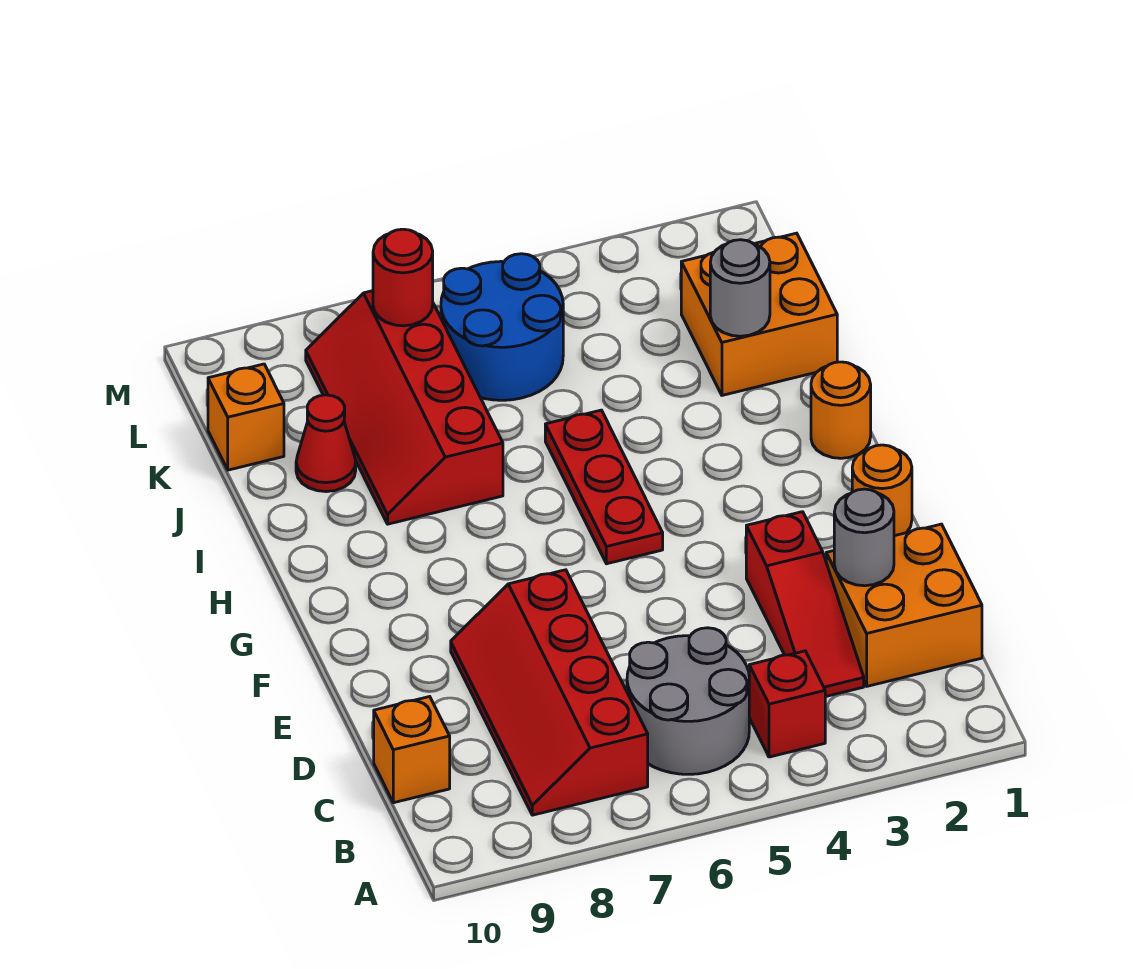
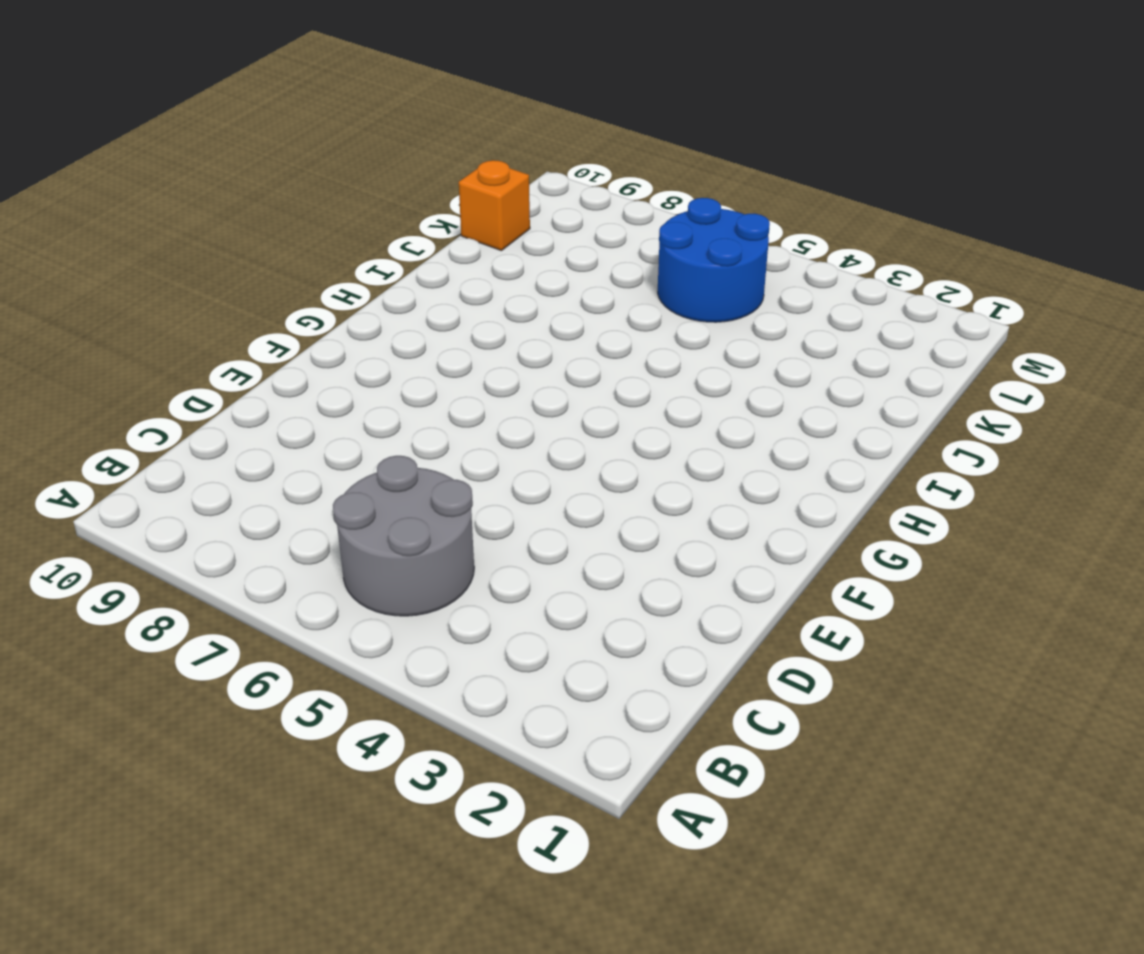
none -> red 1x1 brick [749,651,825,757]
none -> red 2x4 slope [451,570,648,815]
none -> orange 2x2 brick [826,524,982,686]

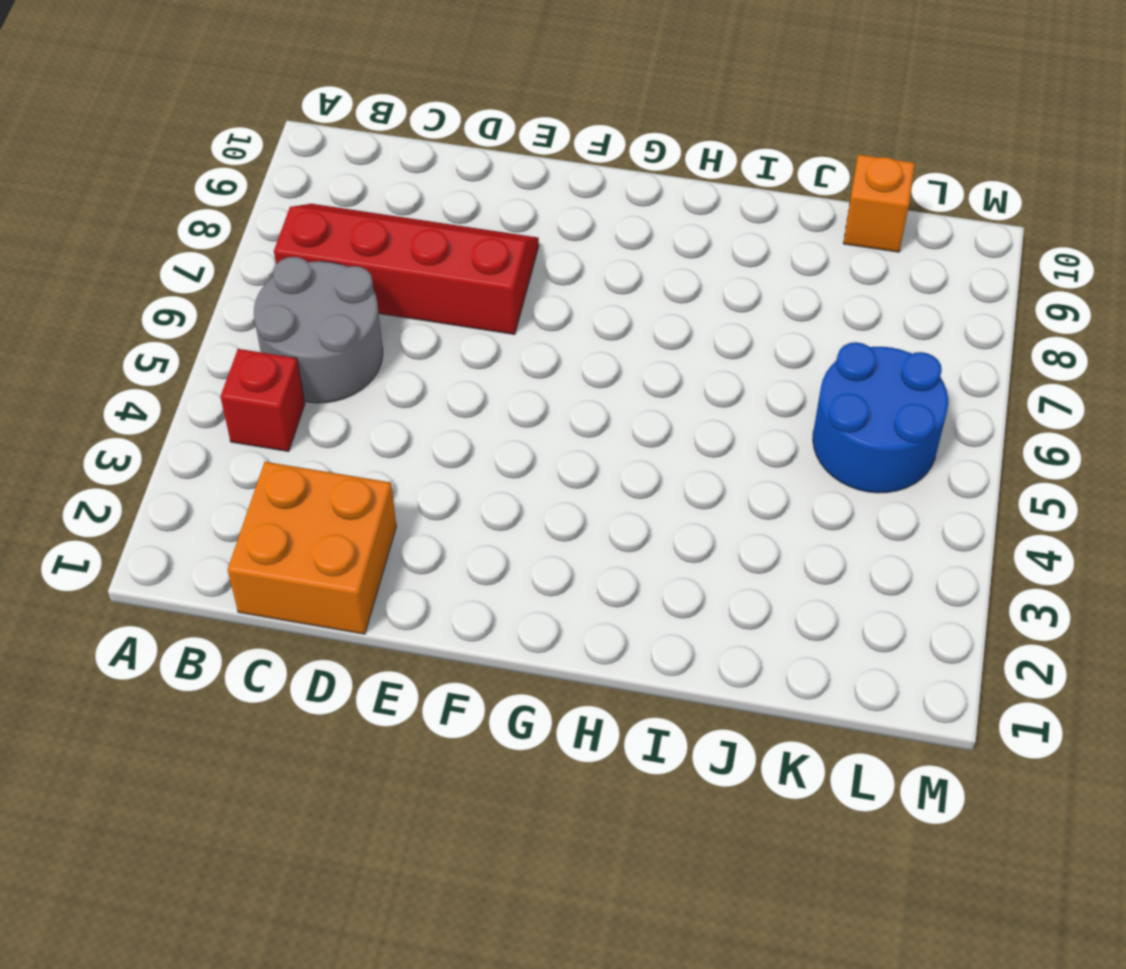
none -> red 1x3 slope [746,512,864,697]
none -> orange 1x1 brick [374,697,450,803]
none -> orange 1x1 round brick [852,445,912,536]

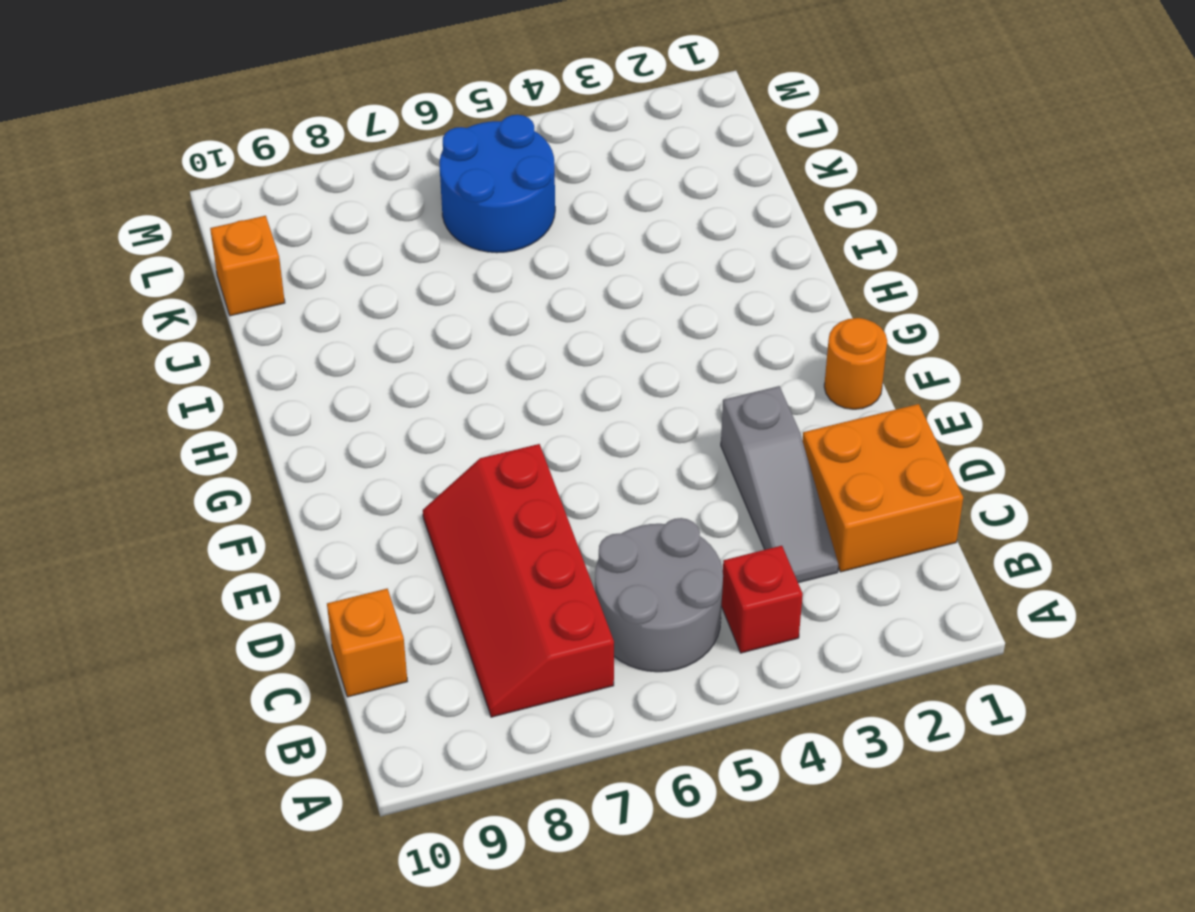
grey 1x3 slope [721,386,838,583] -> red 1x3 slope [746,512,864,697]
none -> red 1x3 plate [545,410,663,564]
none -> orange 1x1 round brick [811,362,871,458]
none -> red 2x4 slope [306,291,503,524]

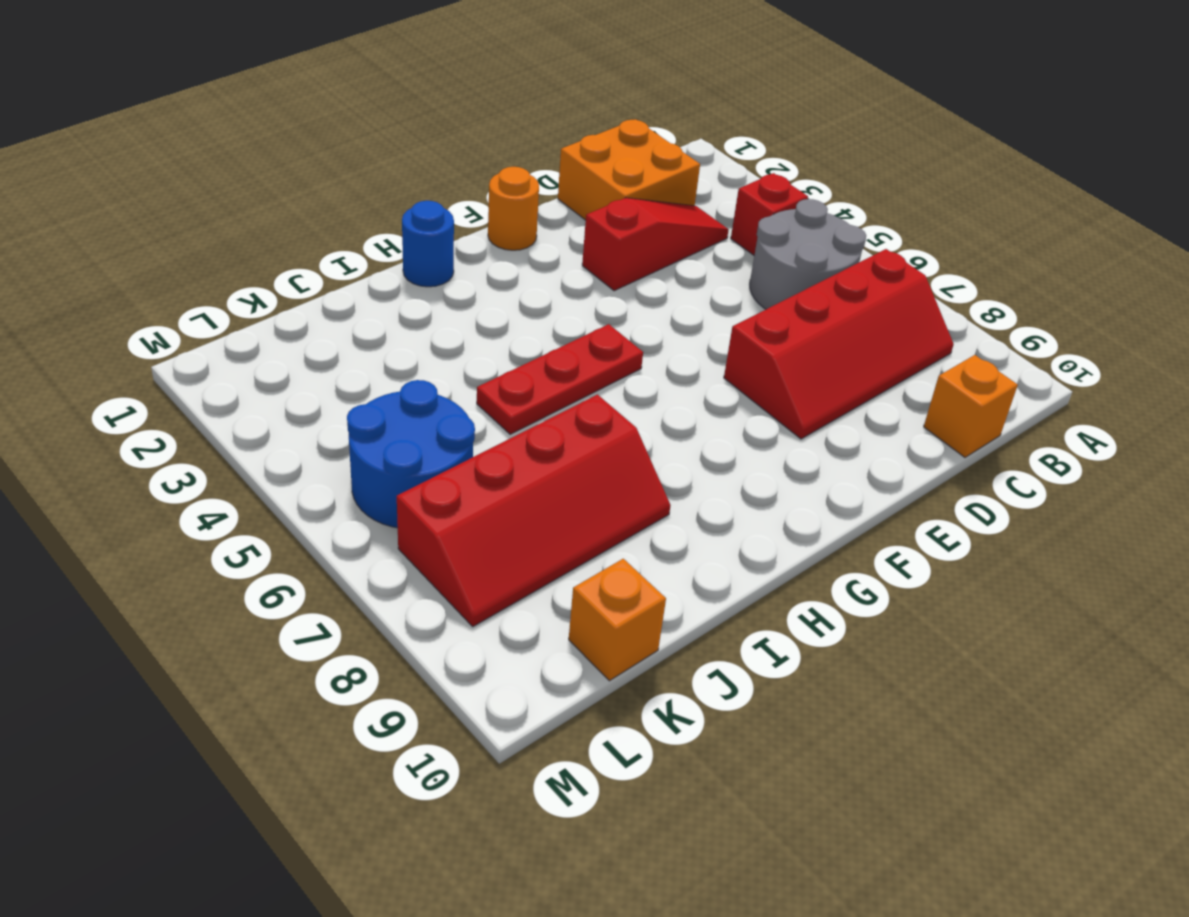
blue 1x1 round brick [402,201,454,287] -> orange 1x1 round brick [811,362,871,458]
none -> orange 2x2 brick [681,233,837,395]
none -> red 1x1 cone [296,395,356,492]
none -> grey 1x1 round brick [834,489,894,586]

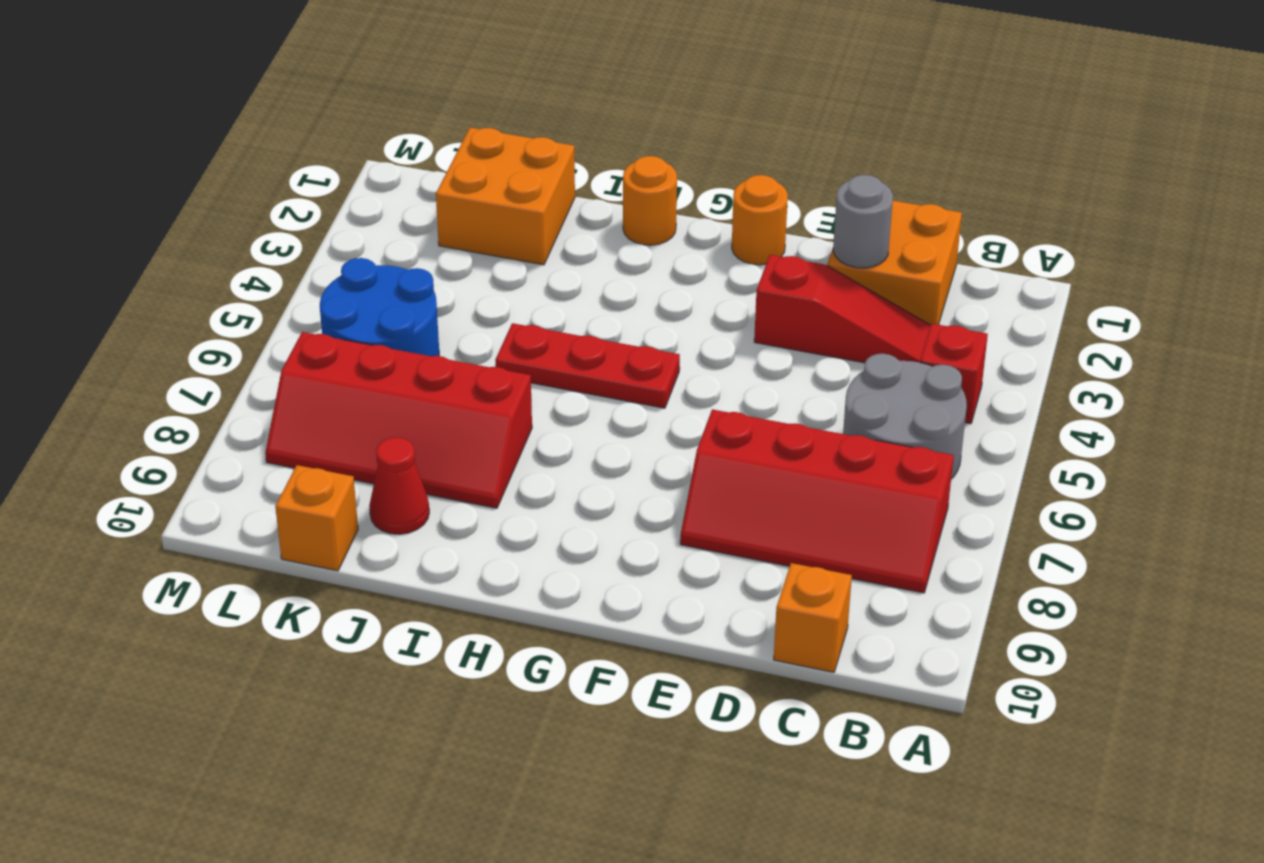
none -> grey 1x1 round brick [710,240,770,336]
none -> red 1x1 round brick [373,229,433,326]

